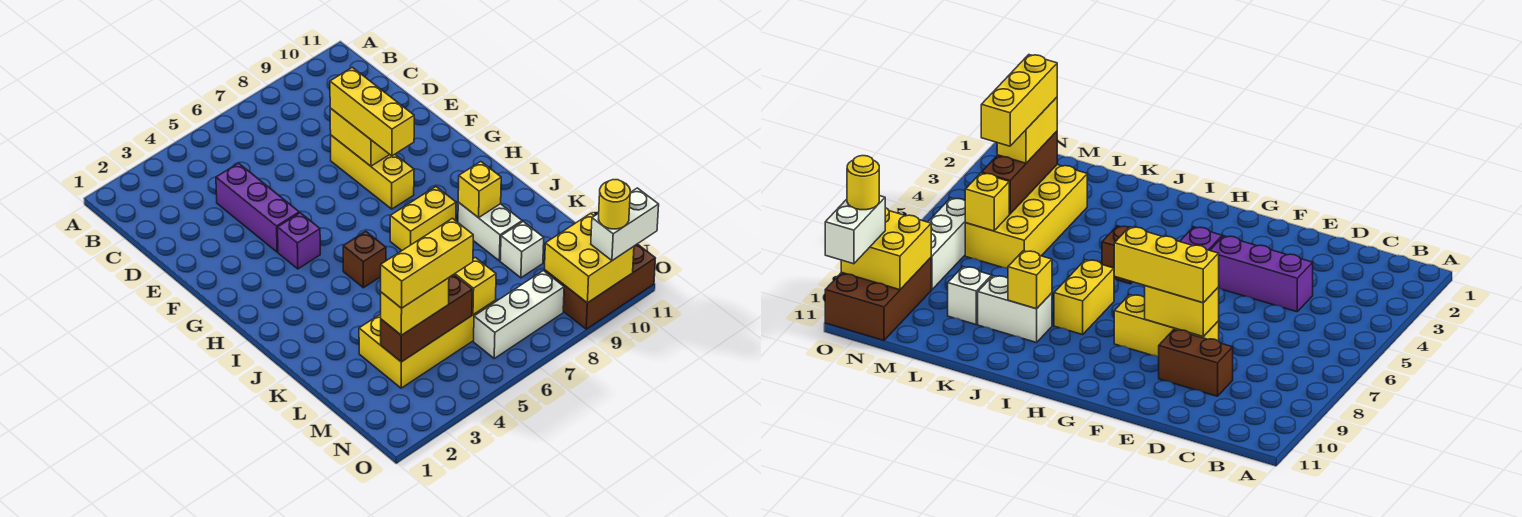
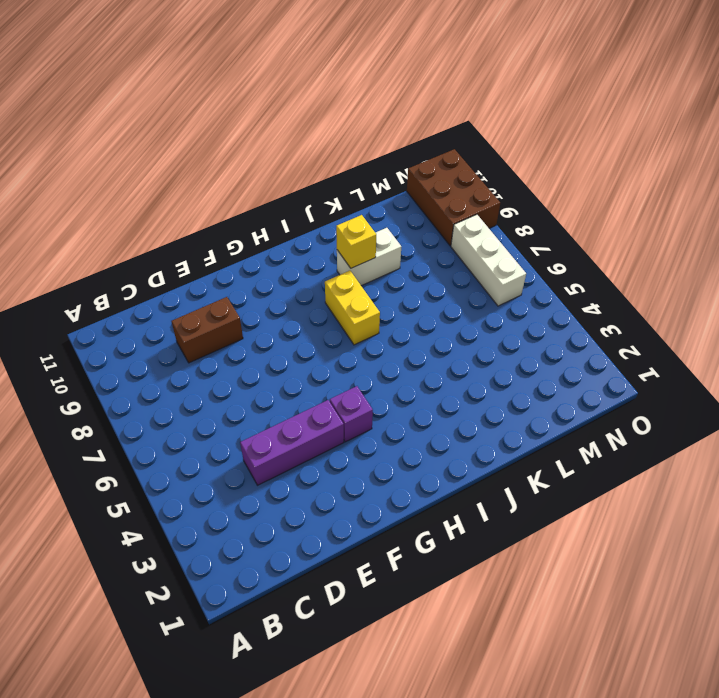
none -> yellow 1x3 brick [331,135,414,209]
none -> brown 1x1 brick [343,231,386,288]
none -> yellow 2x4 brick [359,301,495,388]

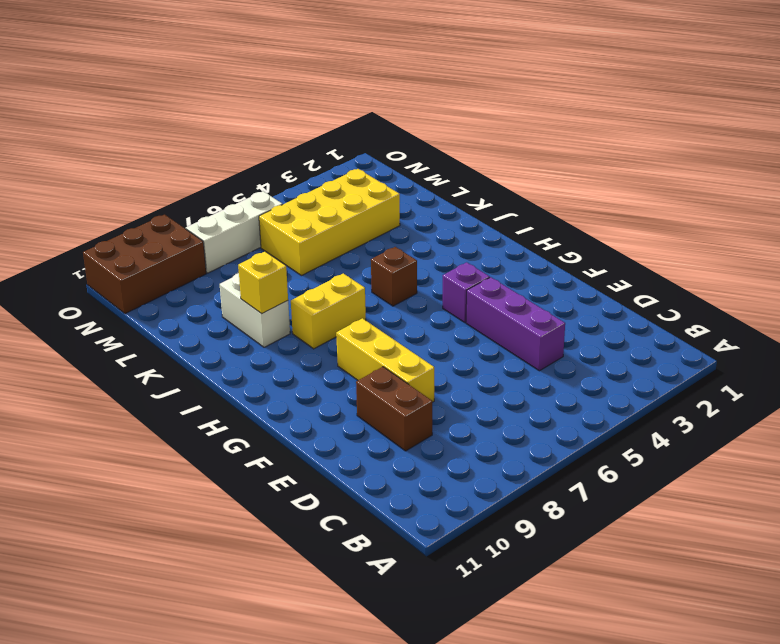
none -> white 1x1 brick [500,222,544,278]
none -> yellow 1x2 brick [330,108,390,166]
none -> brown 1x3 brick [381,275,472,362]

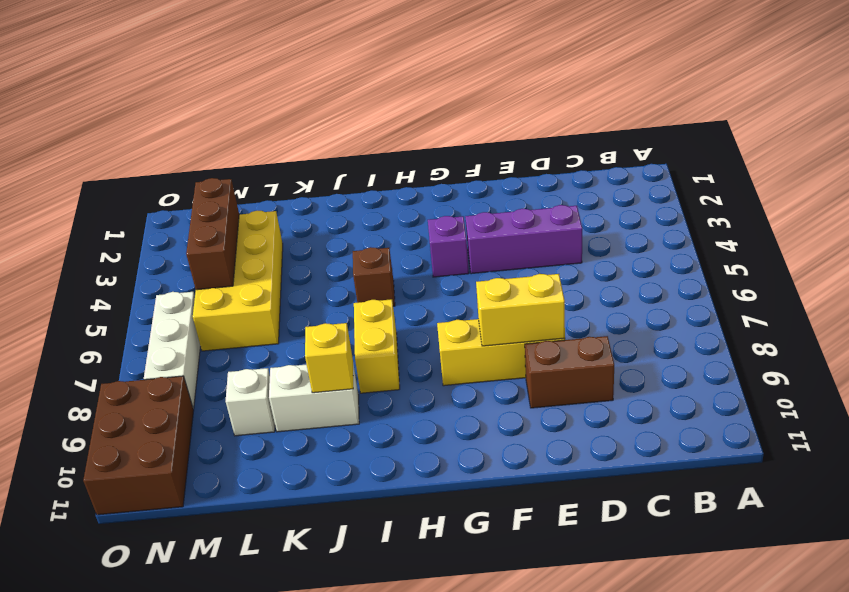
none -> yellow 1x1 brick [454,257,496,315]
none -> yellow 2x2 brick [545,213,634,303]
none -> yellow 1x3 brick [330,67,414,156]

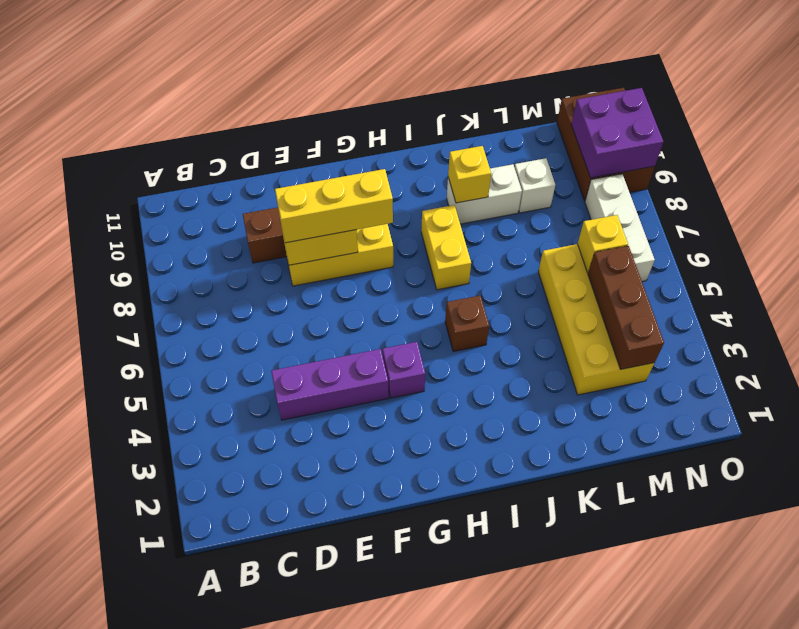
purple 2x2 brick [571,88,663,178] -> yellow 2x2 brick [545,213,634,303]
none -> yellow 1x2 brick [381,278,449,335]
none -> white 1x2 brick [591,188,659,261]
none -> yellow 1x3 brick [381,218,473,308]

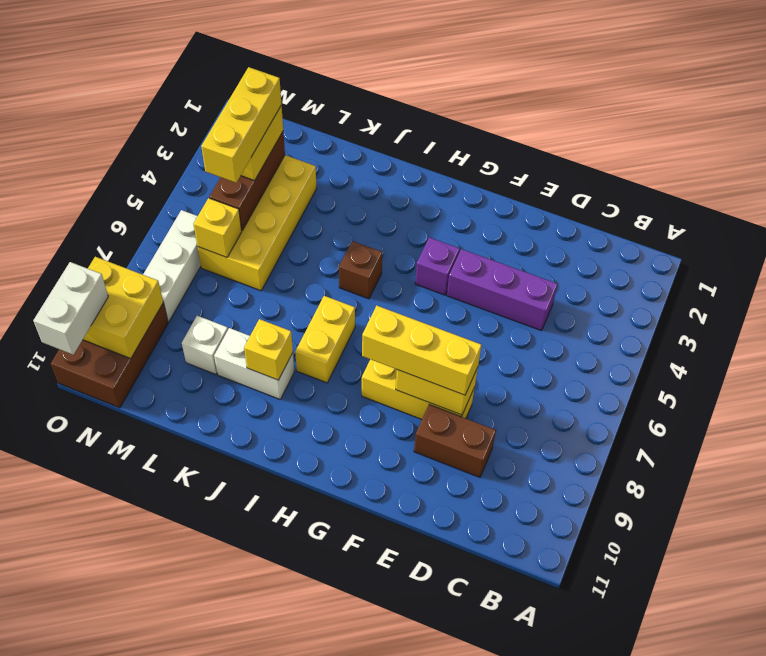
none -> yellow 1x1 round brick [599,180,630,229]

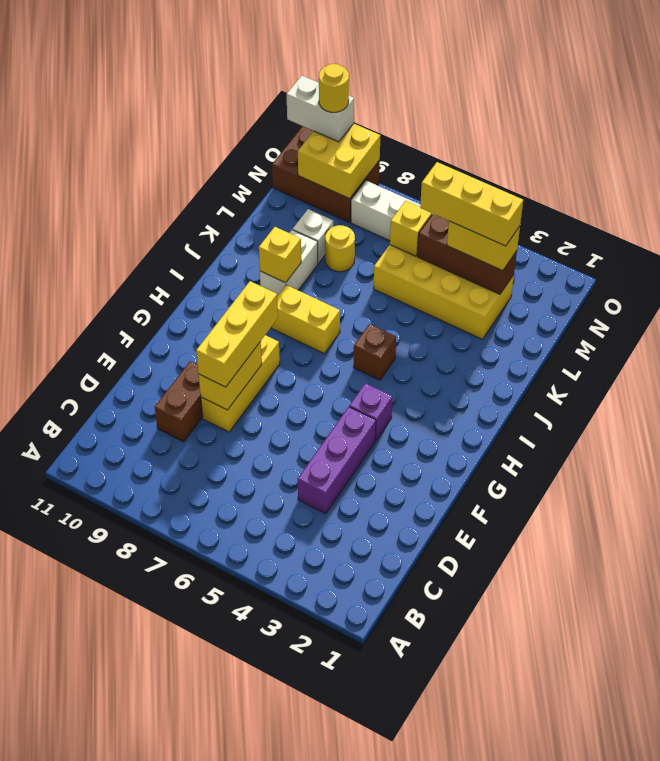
yellow 1x1 round brick [325,225,355,272] -> none

